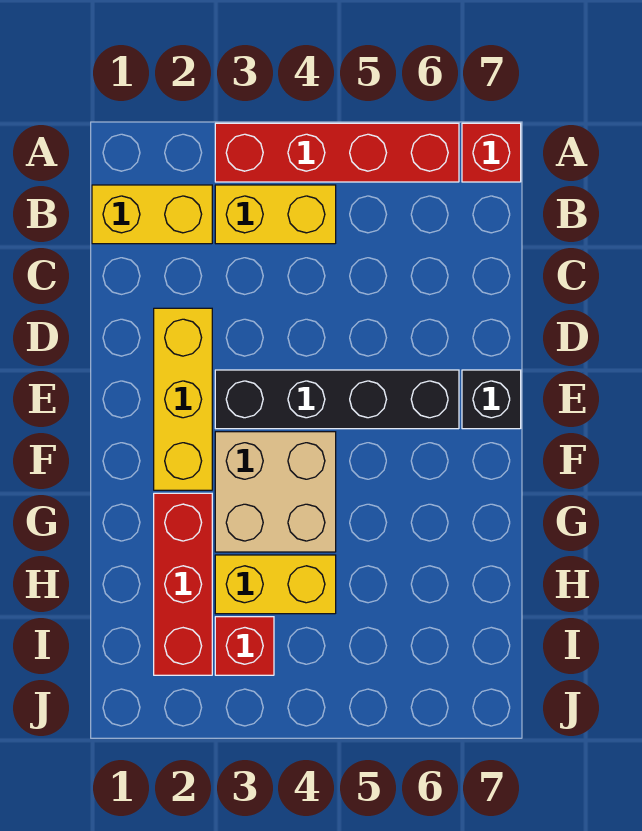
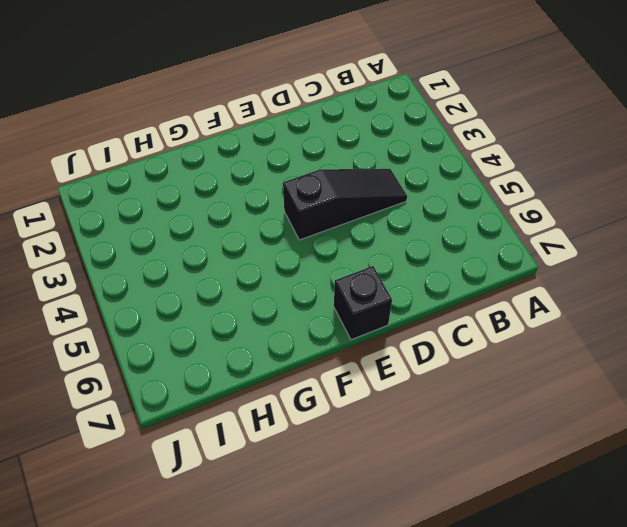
black 1x3 slope [283,169,407,240] -> black 1x4 brick [215,370,459,429]
none -> red 1x4 brick [215,123,459,182]
none -> red 1x1 brick [462,123,521,182]

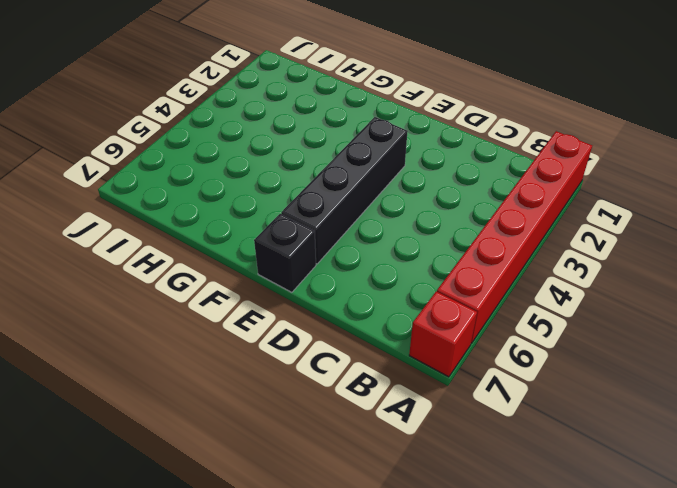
red 1x6 brick [437,131,592,343] -> red 1x4 brick [215,123,459,182]
none -> yellow 1x2 brick [92,185,212,244]
none -> yellow 1x2 brick [215,185,336,244]

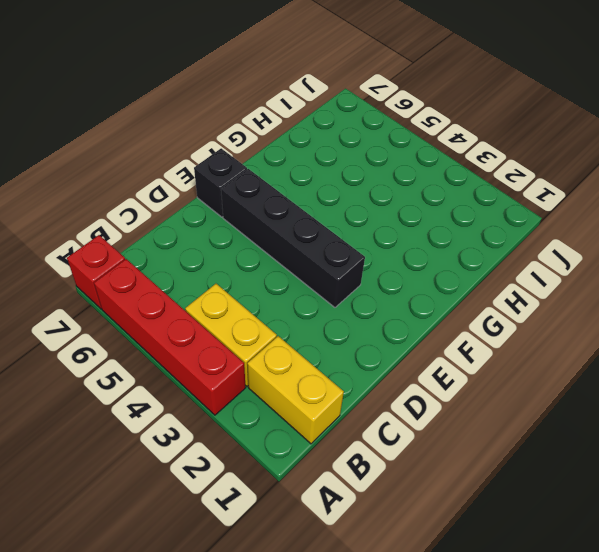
none -> yellow 1x3 brick [154,308,212,490]
none -> tan 2x2 brick [215,432,336,552]

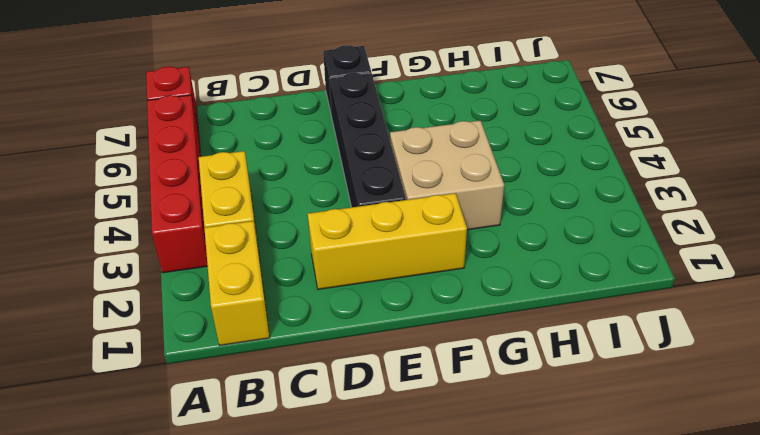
none -> red 1x3 brick [154,493,212,675]
none -> yellow 1x2 brick [215,555,336,614]

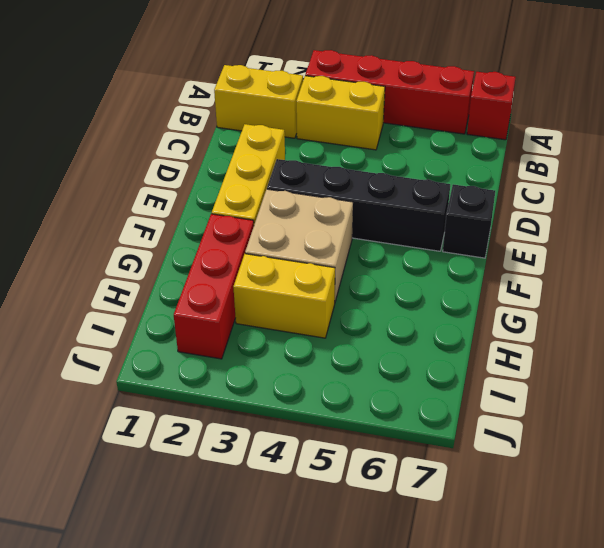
none -> red 1x1 brick [215,617,274,675]

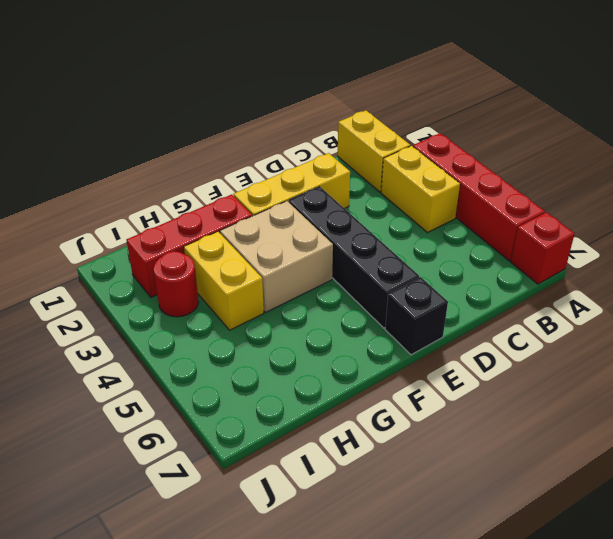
red 1x1 round brick [154,251,199,317] -> red 1x1 brick [215,617,274,675]

